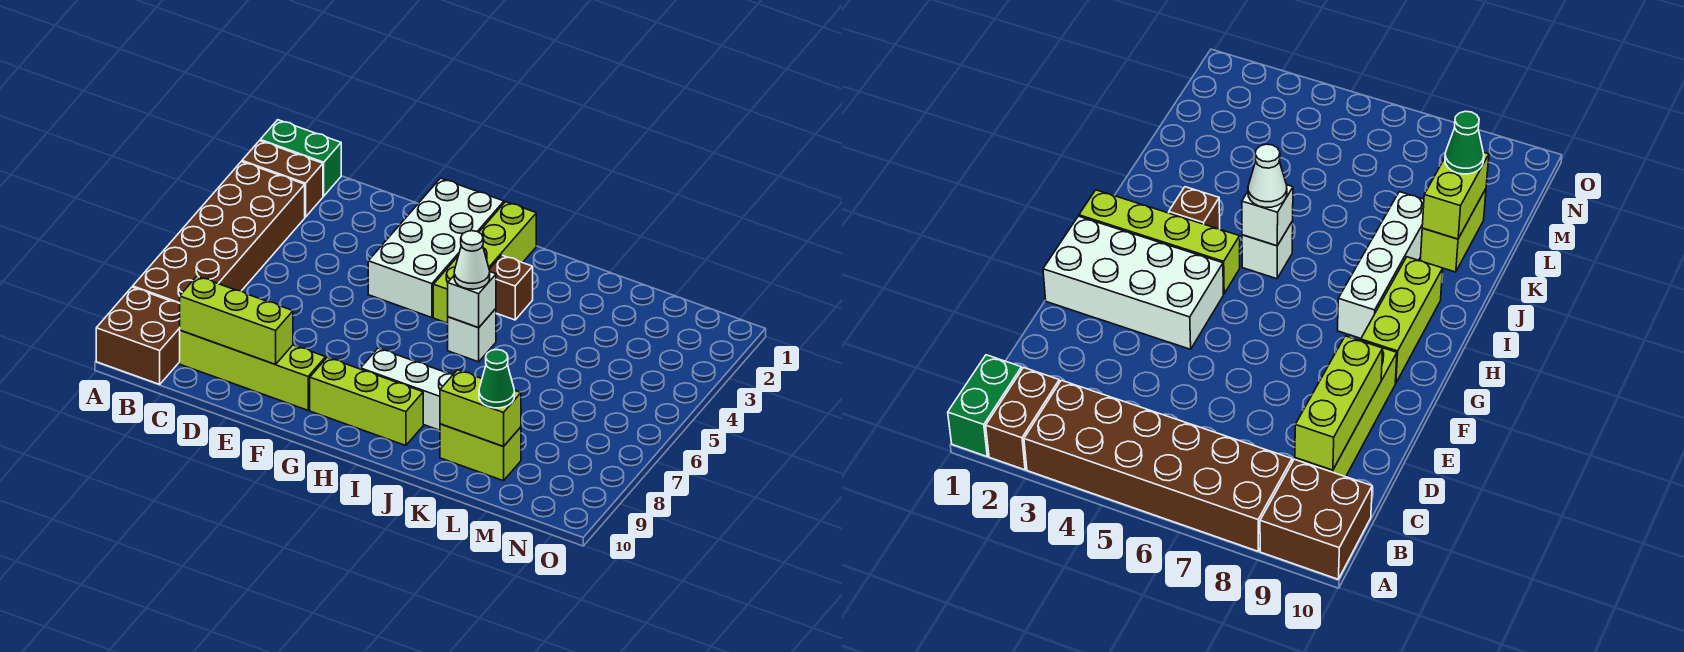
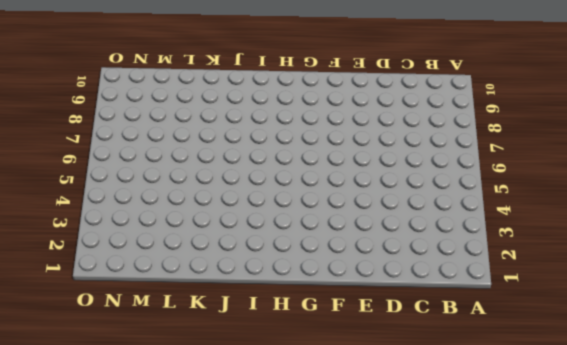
none -> green 1x2 brick [260,120,341,196]
none -> brown 1x2 brick [242,141,323,217]
none -> brown 2x6 brick [133,162,305,304]

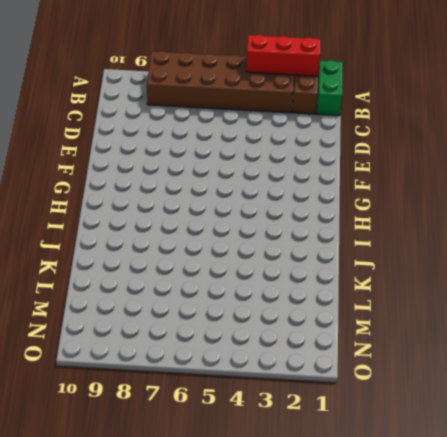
red 1x3 brick [246,35,321,76] -> none
none -> brown 2x2 brick [96,287,180,384]
none -> lime 1x4 brick [180,330,326,410]
none -> white 2x4 brick [368,178,504,318]

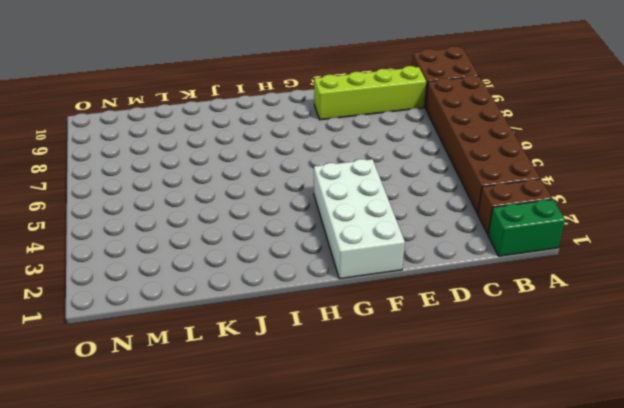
none -> lime 1x3 brick [310,357,423,446]
none -> lime 1x4 brick [433,202,536,323]
none -> white 1x4 brick [361,348,453,430]

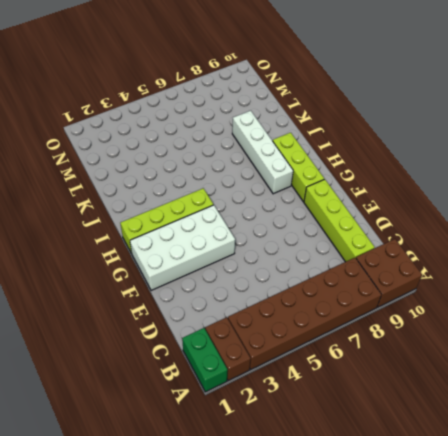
none -> brown 1x1 brick [489,255,533,320]
none -> white 1x1 brick [448,309,496,362]
none -> lime 1x2 brick [440,424,521,481]

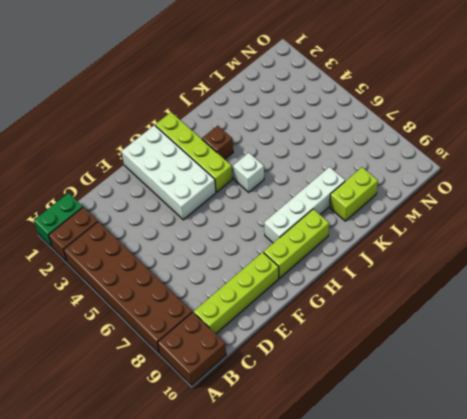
none -> lime 1x3 brick [180,276,293,364]
none -> white 1x1 brick [448,272,496,328]
none -> lime 1x2 brick [440,370,521,447]

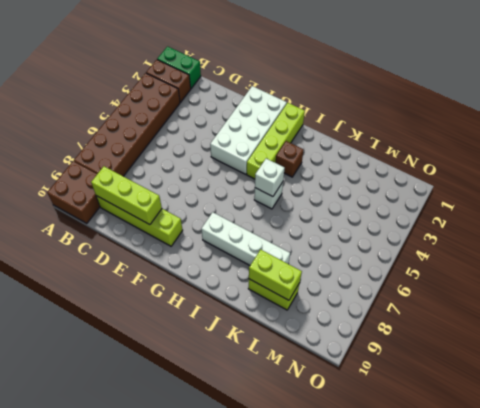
none -> lime 1x3 brick [310,357,423,446]
none -> white 1x1 cone [454,231,490,289]
none -> green 1x1 cone [479,350,514,408]

